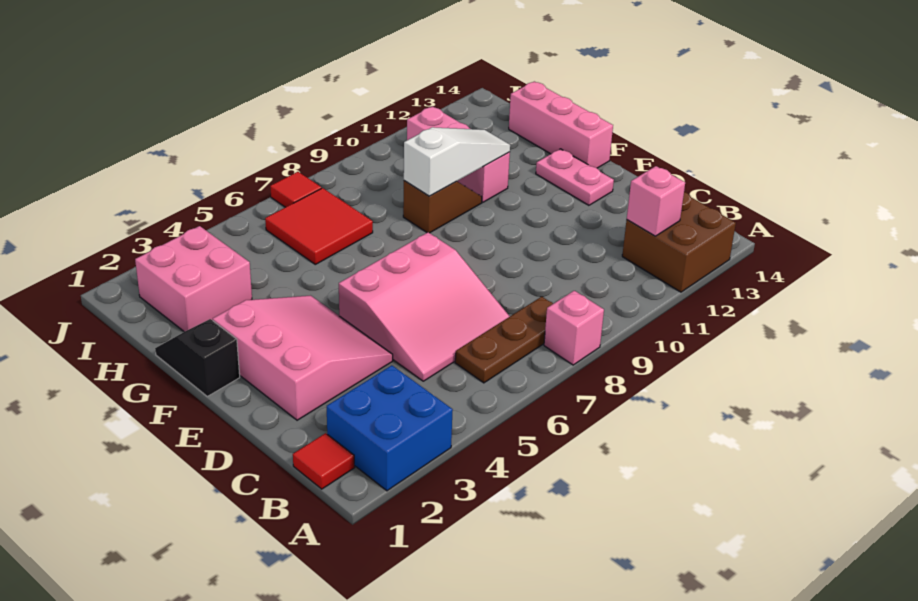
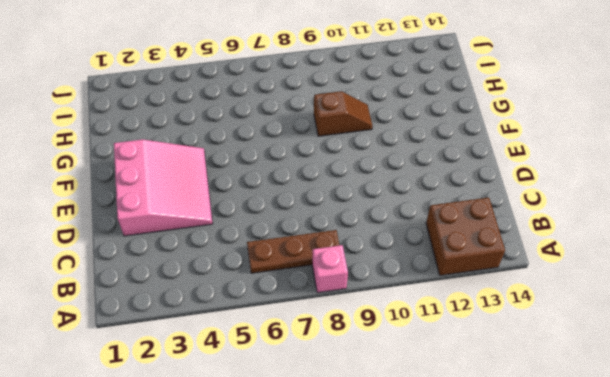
none -> blue 2x2 brick [327,365,453,491]
none -> red 1x1 tile [293,433,355,489]
none -> pink 3x3 slope [339,232,510,381]

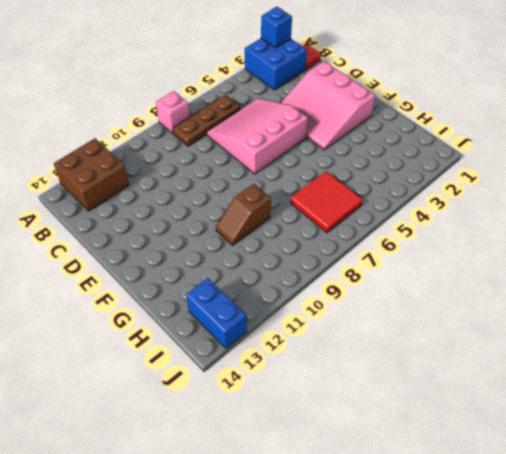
blue 1x1 brick [261,7,292,48] -> none
blue 1x2 brick [186,278,247,349] -> none
none -> pink 1x2 plate [536,149,614,205]
none -> black 1x2 slope [155,319,240,396]
none -> pink 1x3 brick [509,81,613,168]

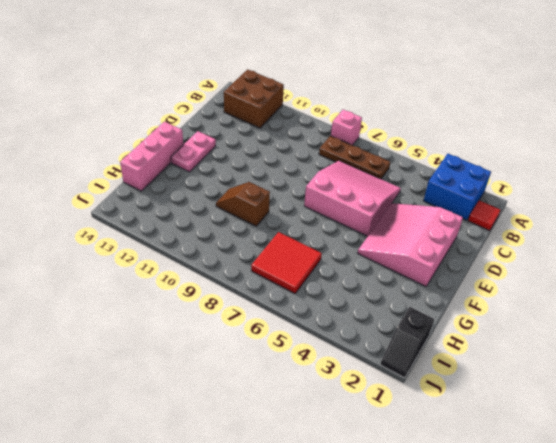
black 1x2 slope [380,307,434,378] -> black 1x2 slope moved to [155,319,240,396]
none -> pink 1x3 brick [407,106,510,202]
none -> pink 2x2 brick [135,226,252,332]
none -> red 1x1 tile [270,172,321,207]

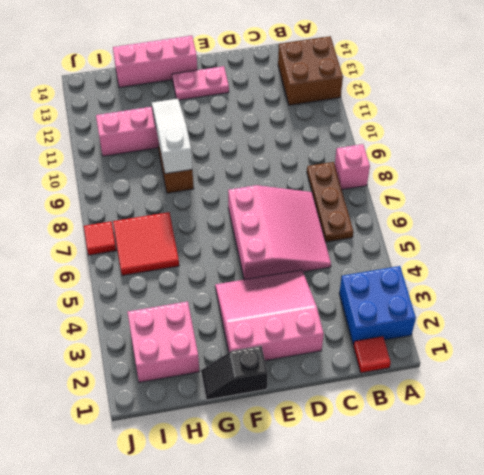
none -> pink 1x1 brick [627,166,685,236]

